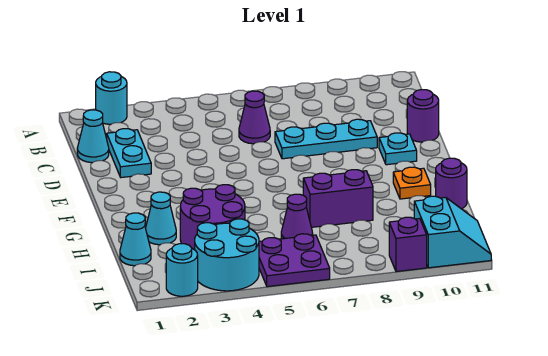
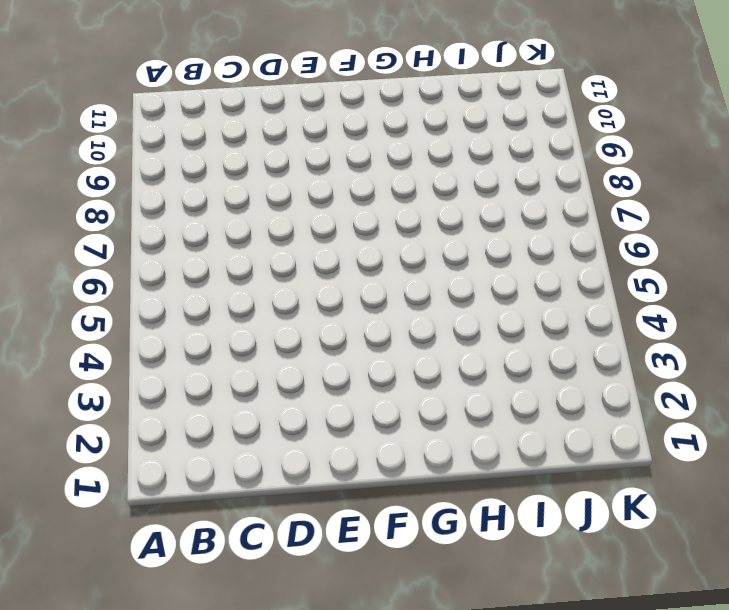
none -> cyan 1x1 round brick [96,72,127,124]
none -> cyan 1x1 cone [77,110,109,163]
none -> cyan 1x2 plate [107,129,151,178]

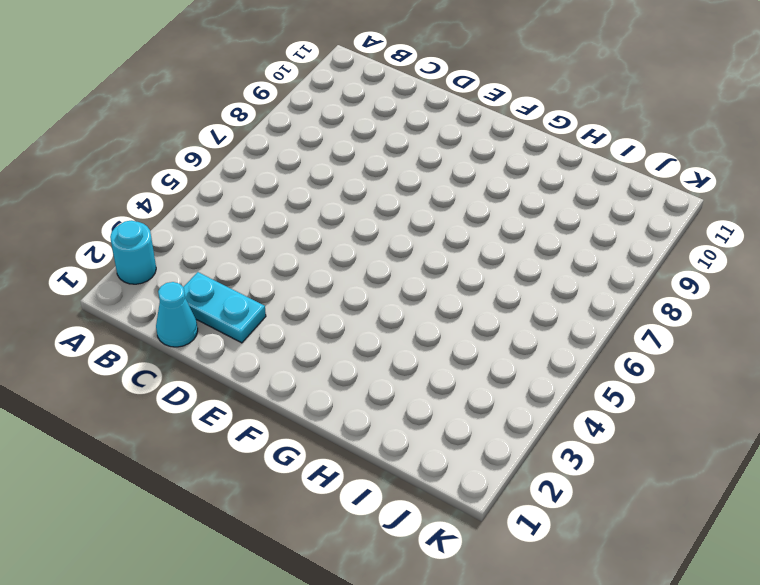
none -> purple 1x1 cone [239,91,270,144]
none -> cyan 1x3 plate [275,119,377,159]
none -> purple 1x1 round brick [407,90,439,142]

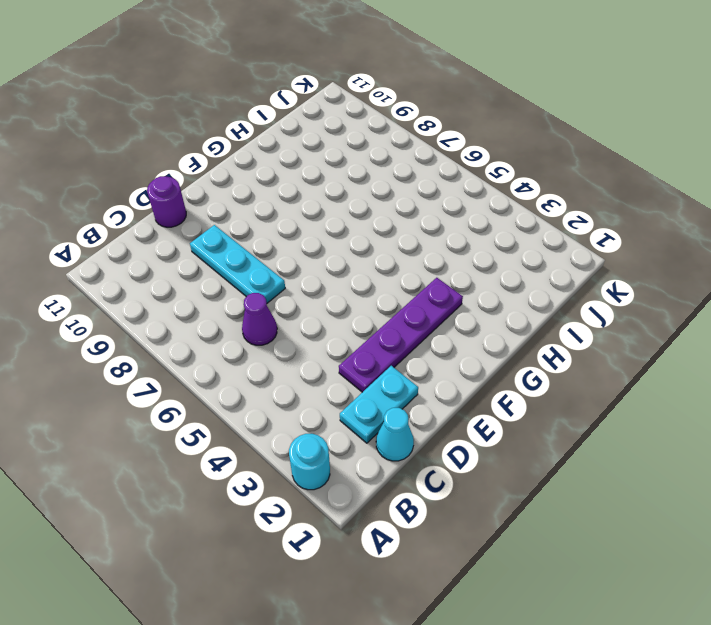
purple 1x4 plate [339,278,463,392] -> none
none -> cyan 1x1 plate [379,133,417,165]
none -> orange 1x1 plate [393,167,431,199]
none -> cyan 1x1 cone [146,192,176,245]

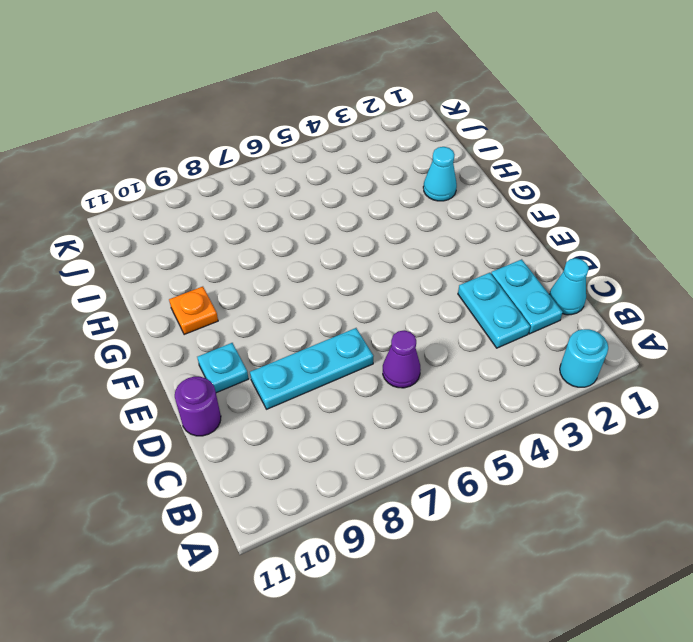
cyan 1x2 plate [458,273,530,348] -> none
none -> purple 2x2 round brick [180,185,245,250]
none -> purple 1x2 brick [303,170,373,227]
none -> purple 1x1 round brick [436,158,467,209]

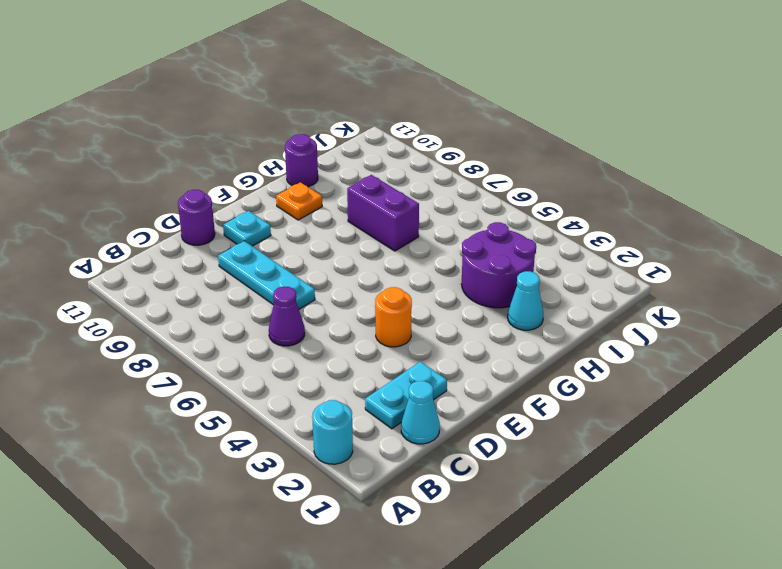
orange 1x1 round brick [375,287,412,347] -> none
none -> cyan 1x1 cone [120,213,151,266]
none -> purple 1x1 cone [281,194,313,239]
none -> cyan 2x2 round brick [195,219,259,291]

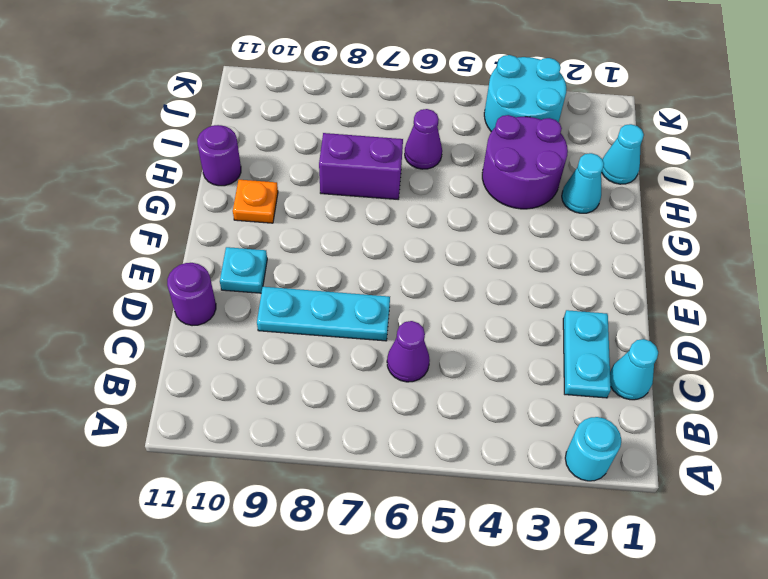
none -> purple 2x2 plate [259,234,330,287]
none -> cyan 2x2 slope [414,196,491,268]
none -> cyan 1x1 round brick [166,244,198,296]

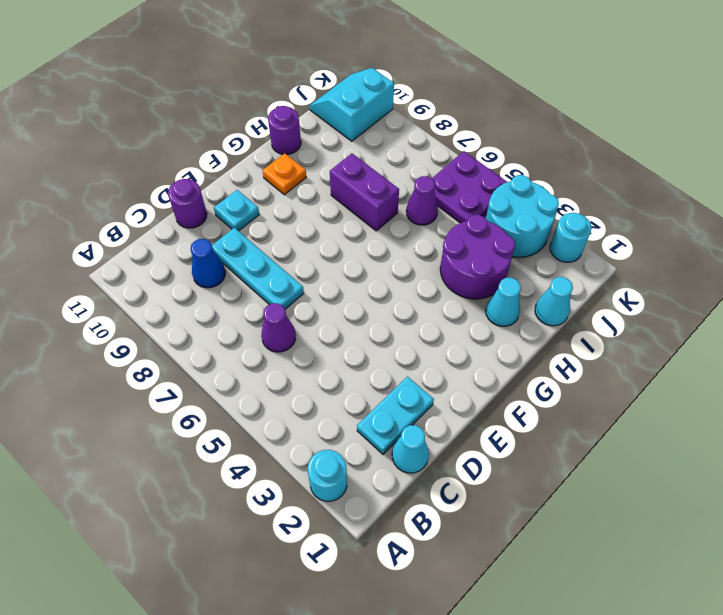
blue 1x1 cone [191,239,225,288] -> none
none -> purple 1x1 brick [389,217,427,272]

